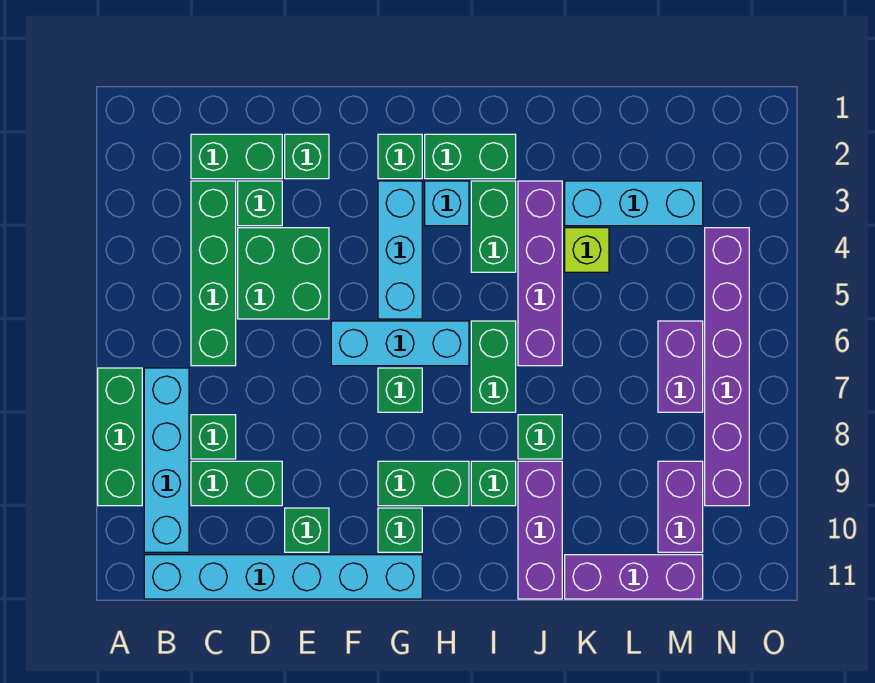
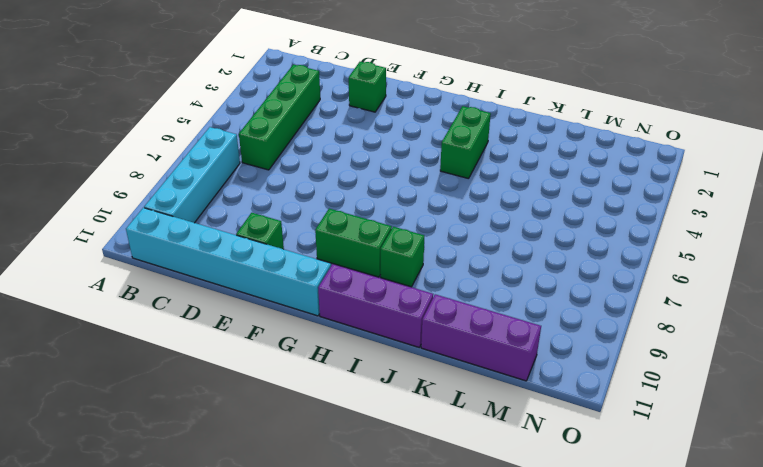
purple 1x3 brick [318,264,433,348] -> purple 1x3 brick turned to [518,461,562,599]
none -> green 1x3 brick [98,368,142,506]
none -> green 1x2 brick [191,134,282,179]
none -> green 1x1 brick [191,415,236,459]
none -> green 1x2 brick [191,461,282,506]

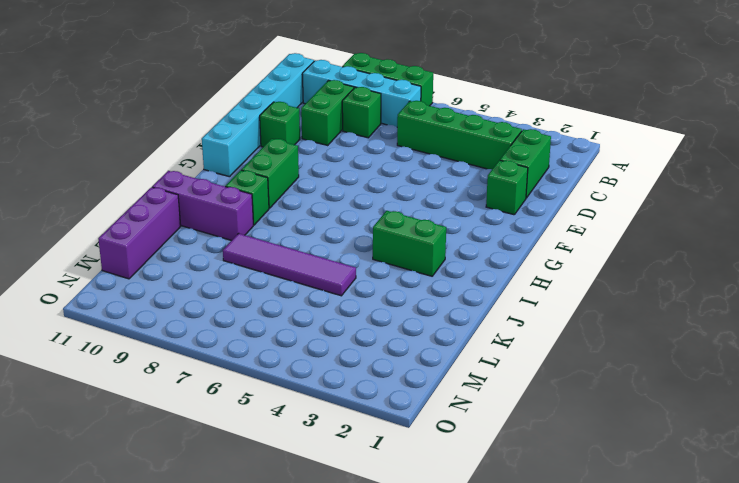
purple 1x4 tile [223,233,356,296] -> none
none -> green 1x1 brick [238,181,282,226]
none -> green 2x2 brick [238,228,329,319]
none -> cyan 1x3 brick [331,321,469,366]
none -> green 1x1 brick [378,134,422,179]

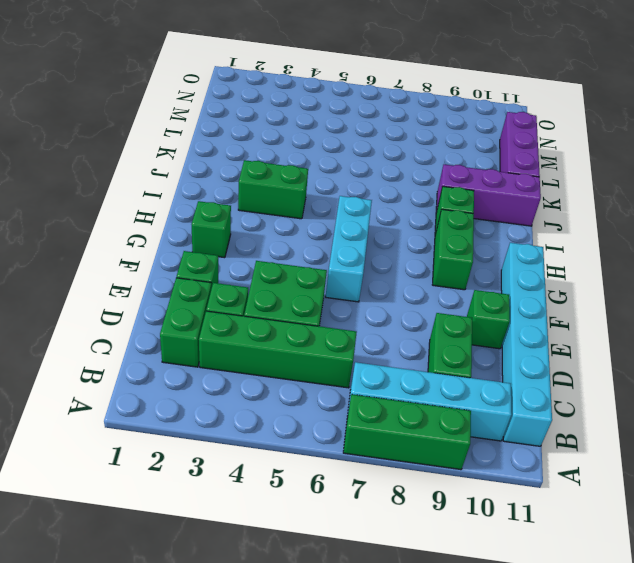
none -> green 1x1 brick [191,415,236,459]
none -> cyan 1x3 brick [378,181,422,319]
none -> green 1x1 brick [378,368,422,412]
none -> green 1x1 brick [378,508,422,552]

